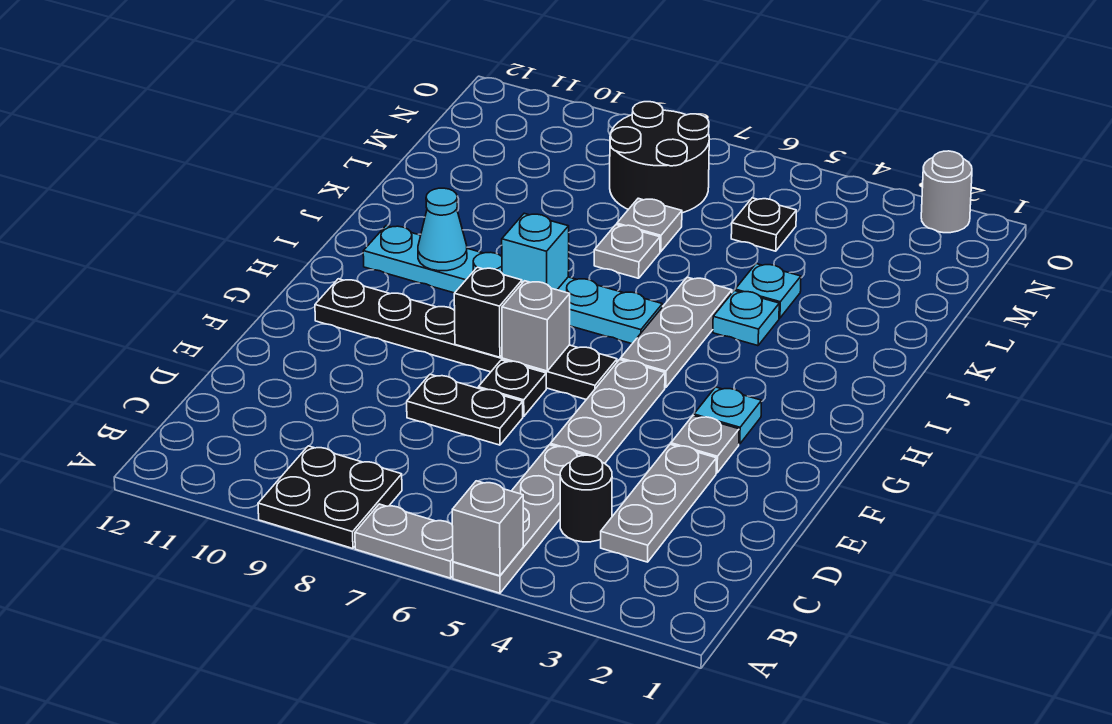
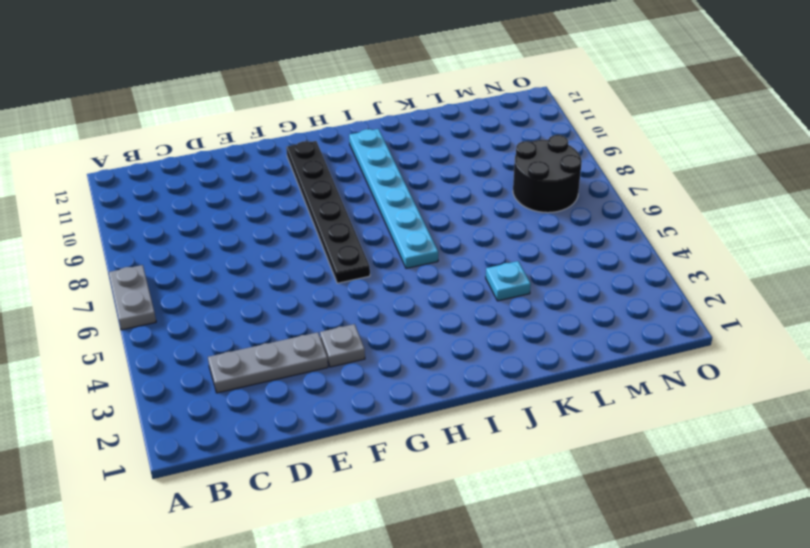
none -> grey 1x4 plate [453,445,584,593]
none -> black 2x2 plate [258,446,402,548]
none -> black 1x1 round brick [560,455,612,542]

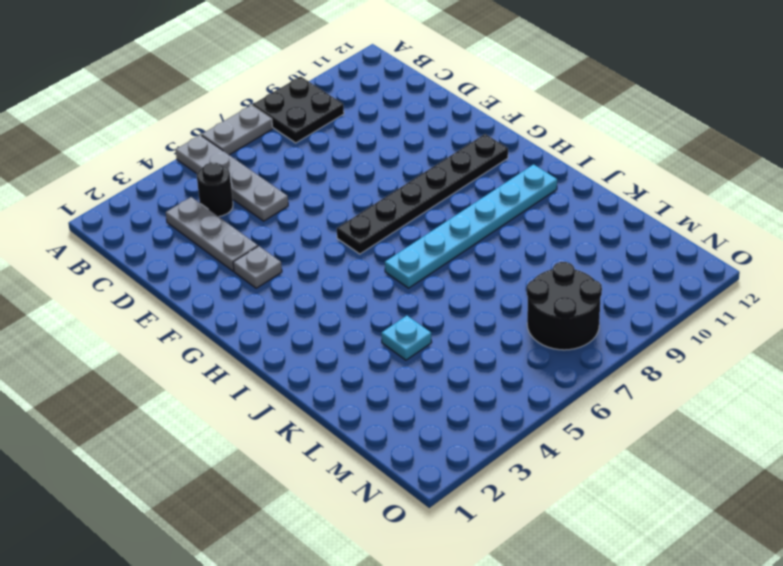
none -> grey 1x3 plate [550,359,665,463]
none -> black 1x2 plate [407,374,523,445]
none -> black 1x1 plate [478,360,546,416]

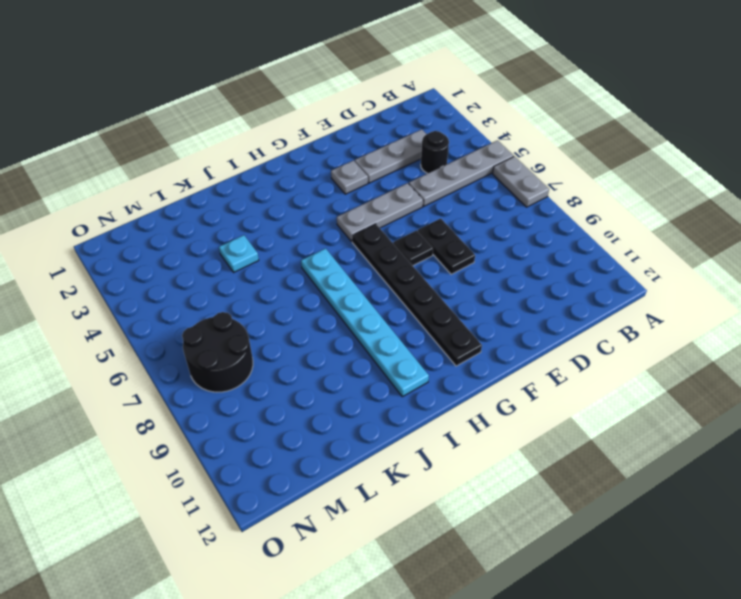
none -> black 2x2 plate [258,446,402,548]
none -> cyan 1x1 plate [694,387,762,444]
none -> grey 1x3 plate [621,277,732,388]

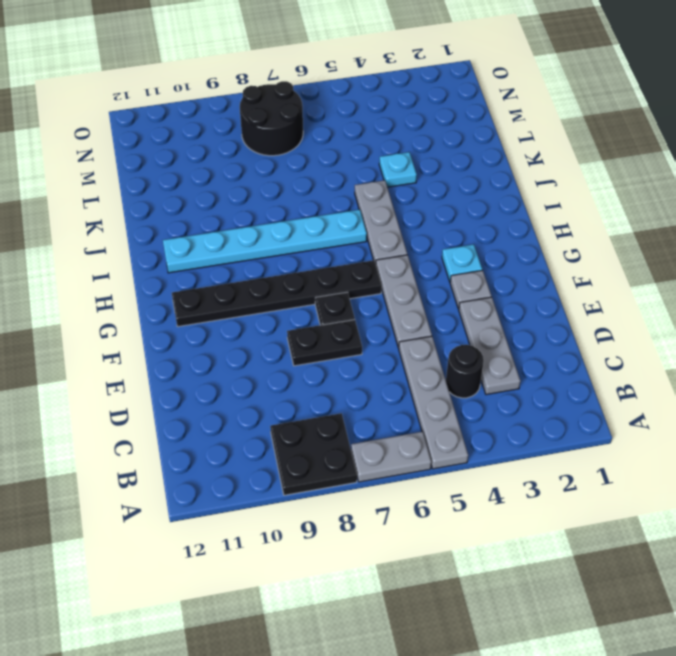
none -> cyan 1x1 plate [713,291,779,346]
none -> grey 1x1 plate [594,225,660,278]
none -> grey 1x1 plate [617,198,682,252]

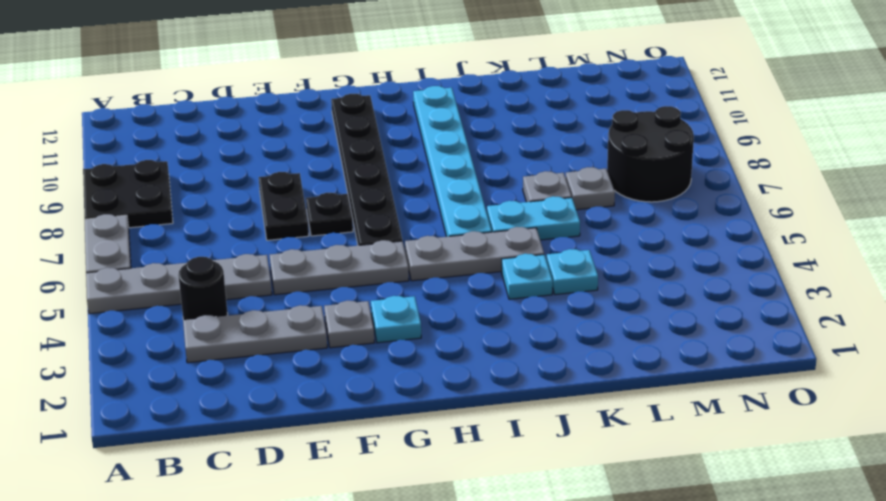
cyan 1x2 plate [487,196,580,240] -> none
none -> black 1x1 plate [731,198,796,251]
none -> grey 1x1 round brick [921,151,972,233]
none -> grey 1x1 brick [452,481,523,576]

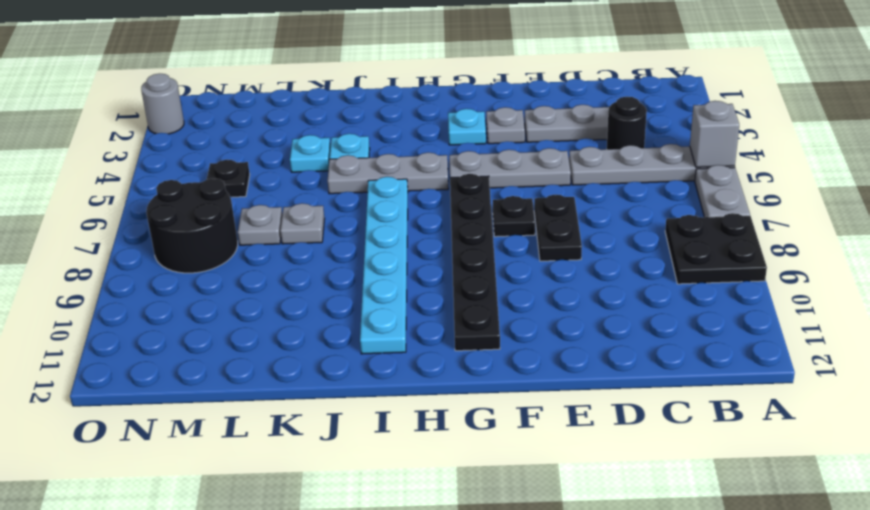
none -> grey 1x1 brick [502,281,570,371]
none -> black 1x1 brick [454,267,522,357]
none -> cyan 1x1 brick [502,213,569,290]

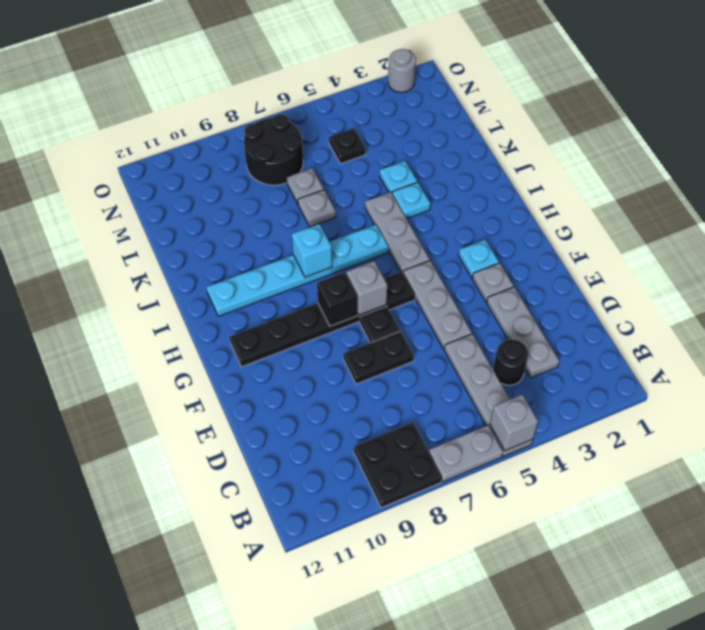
none -> cyan 1x1 cone [418,188,467,271]

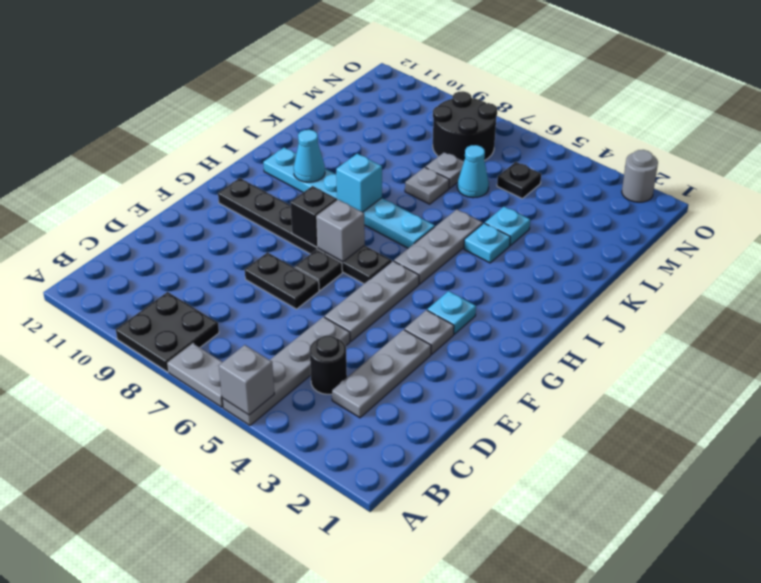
cyan 1x1 cone [457,145,489,198] -> none

